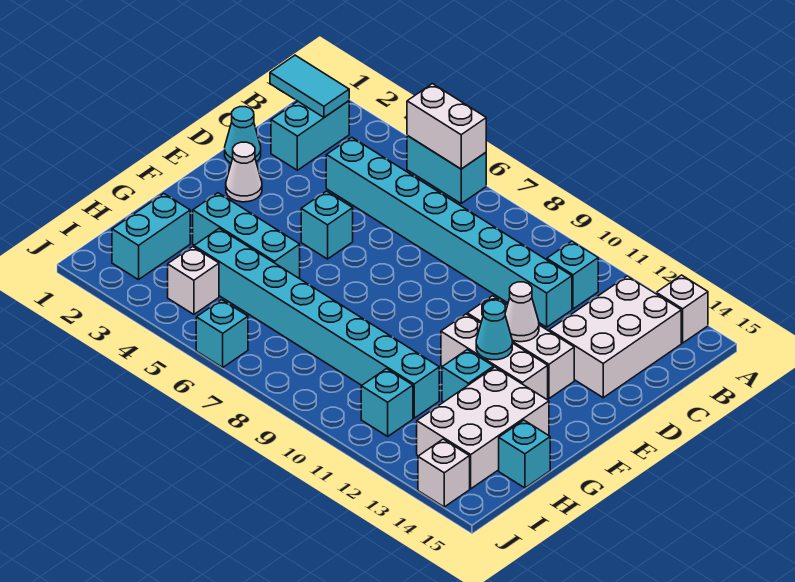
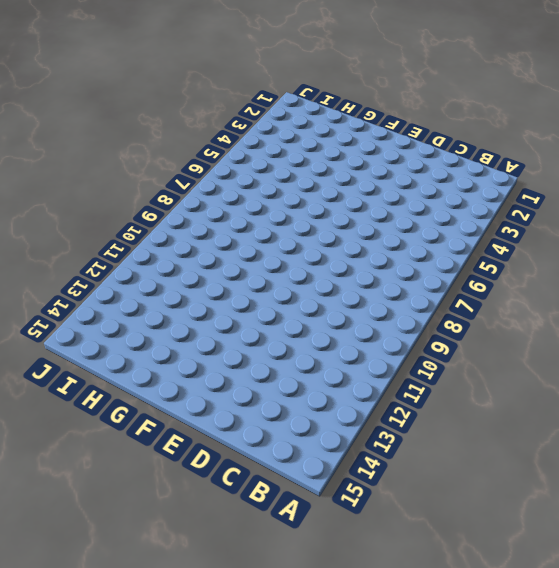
none -> cyan 1x2 brick [407,135,486,203]
none -> white 1x1 brick [656,275,708,343]
none -> cyan 1x2 brick [271,101,349,170]

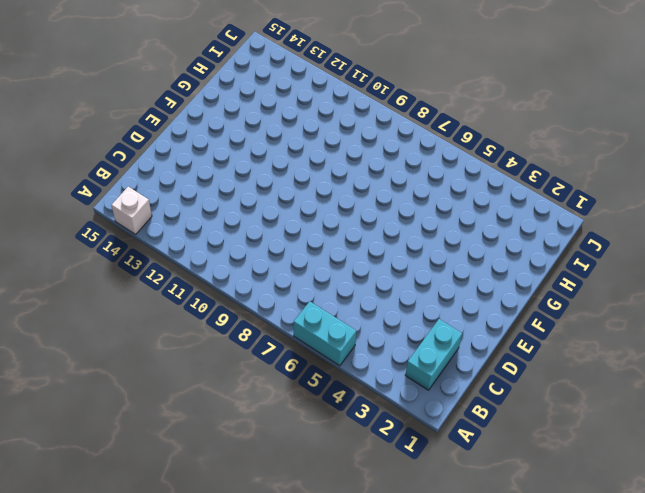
none -> cyan 1x1 brick [547,241,598,309]
none -> white 2x3 brick [549,276,681,398]
none -> cyan 1x8 brick [326,137,572,327]

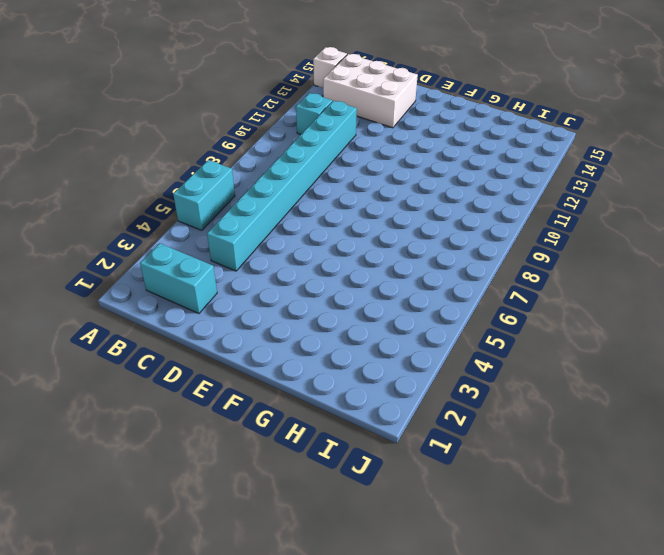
none -> cyan 1x1 cone [225,107,261,163]
none -> white 1x1 cone [226,142,262,202]
none -> cyan 1x1 brick [301,191,353,259]

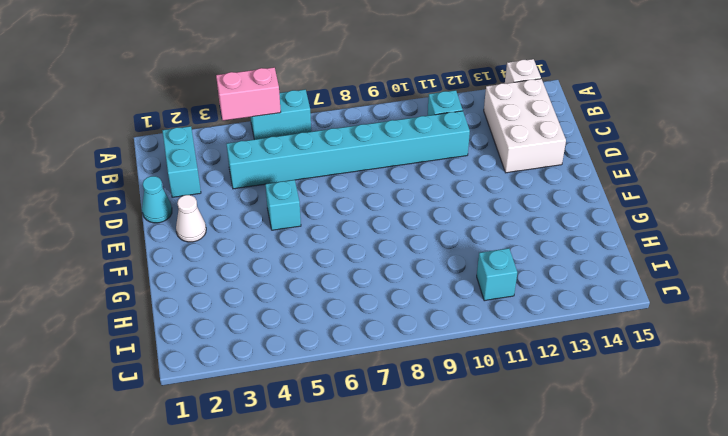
pink 1x2 brick [216,67,281,120] -> white 1x2 brick [407,84,486,169]
none -> white 1x3 brick [467,296,574,398]
none -> white 1x3 brick [441,314,548,400]
none -> cyan 1x3 brick [193,193,300,279]

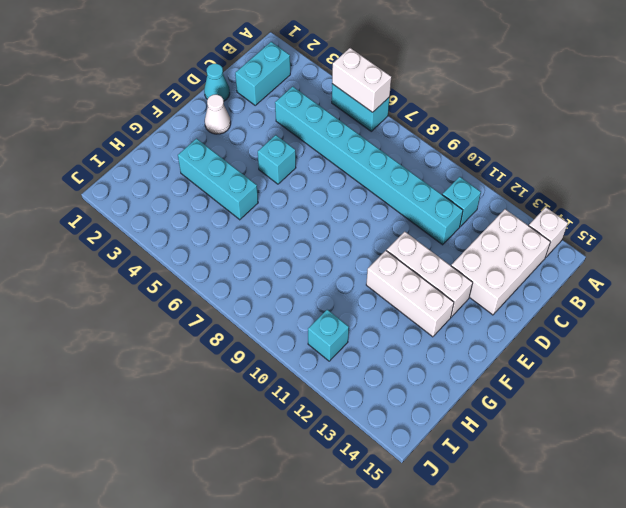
none -> cyan 1x1 brick [442,350,494,402]
none -> white 2x3 brick [417,367,549,489]
none -> cyan 1x2 brick [112,194,190,280]

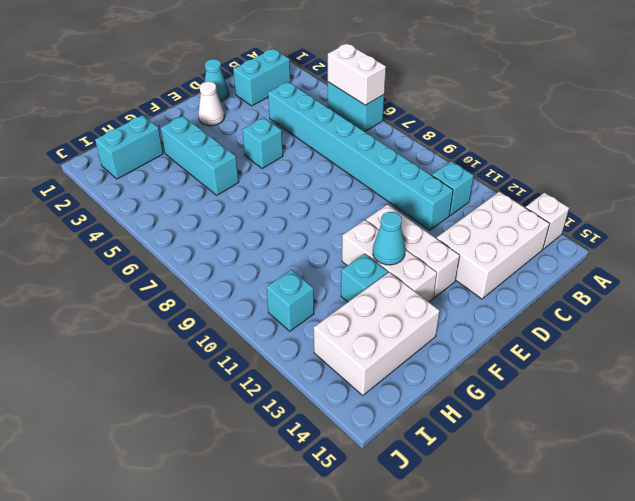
none -> cyan 1x8 brick [194,228,439,418]
none -> cyan 1x1 brick [499,420,550,488]
none -> white 1x1 brick [168,247,219,314]

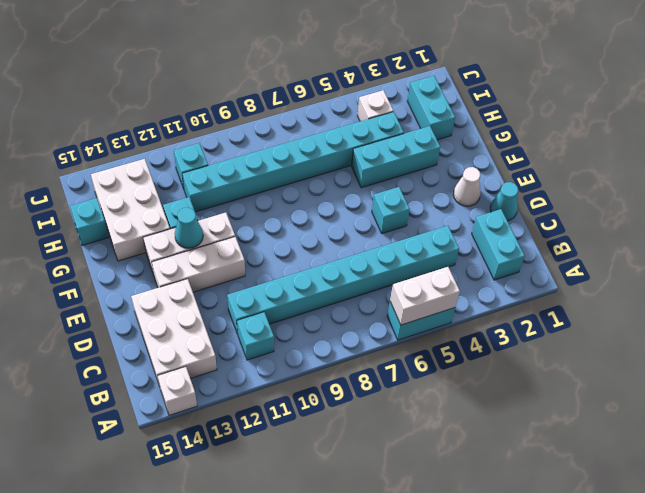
none -> cyan 1x1 brick [196,300,248,367]
none -> white 1x1 brick [418,439,470,507]
none -> cyan 1x2 tile [270,55,349,117]

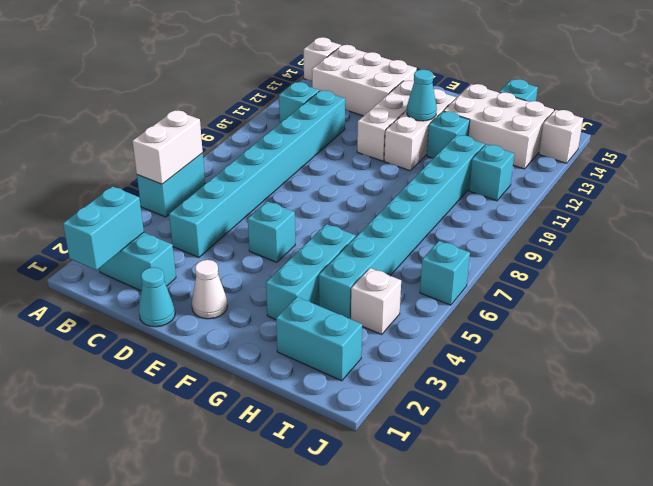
cyan 1x2 brick [63,186,144,270] -> cyan 1x2 tile [270,55,349,117]
none -> white 1x1 cone [505,282,539,342]

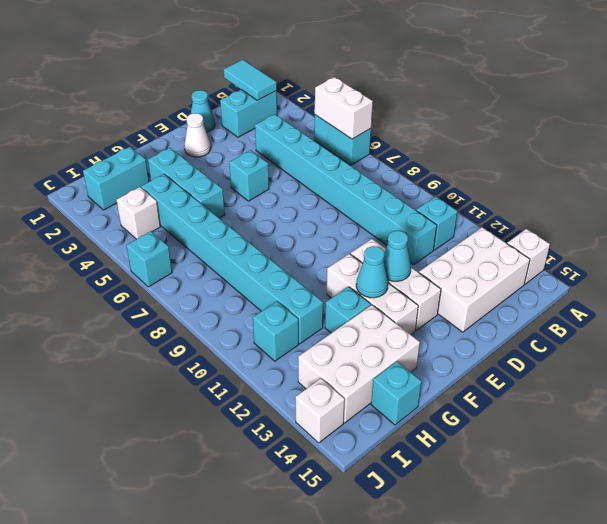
cyan 1x1 cone [384,231,411,281] -> white 1x1 cone [505,282,539,342]

